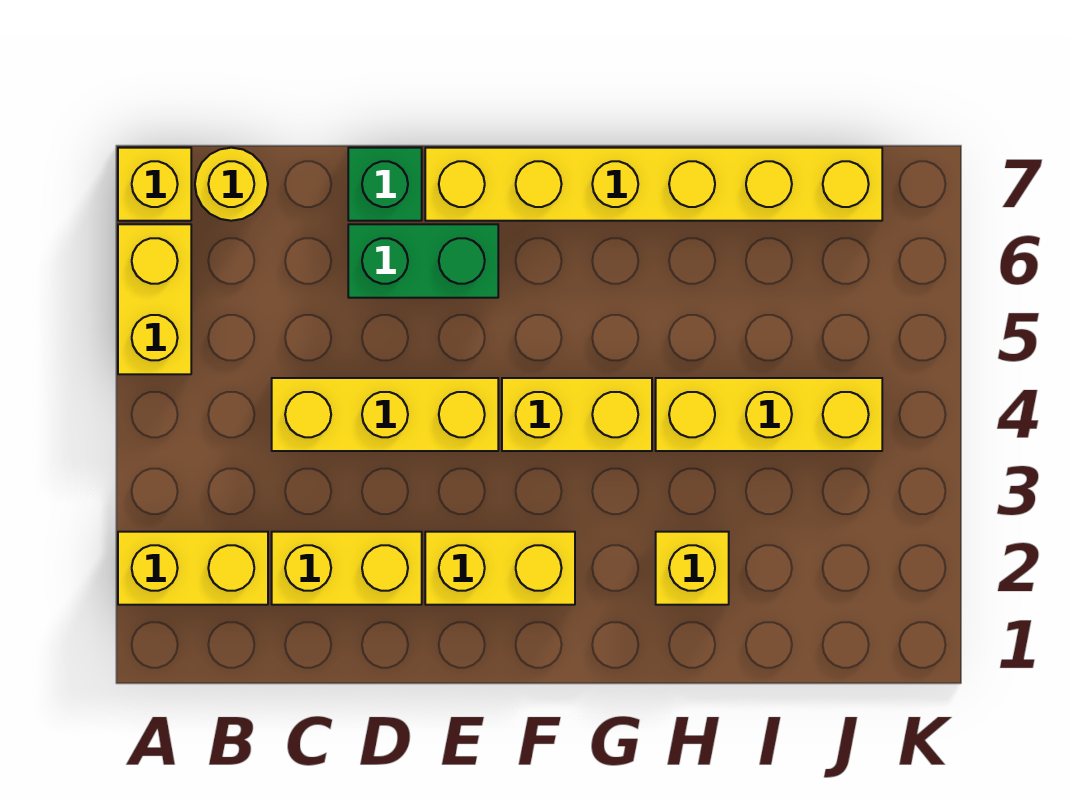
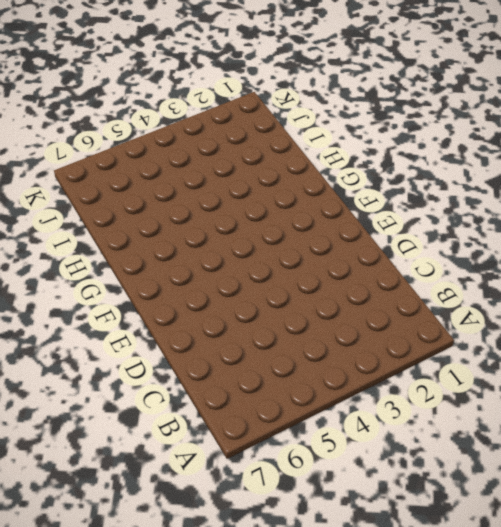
none -> yellow 1x2 brick [118,532,268,605]
none -> yellow 1x2 brick [118,224,191,374]
none -> yellow 1x1 brick [118,148,191,221]

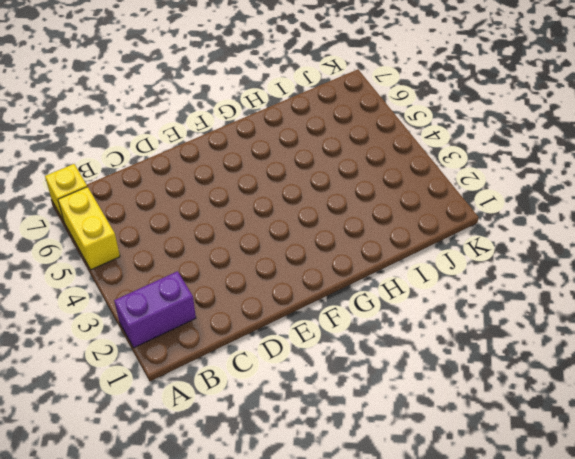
purple 1x2 brick [114,271,196,348] -> yellow 1x2 brick [118,532,268,605]
none -> yellow 1x1 round brick [195,148,268,221]
none -> yellow 1x2 brick [272,532,422,605]
none -> yellow 1x3 brick [272,378,498,451]

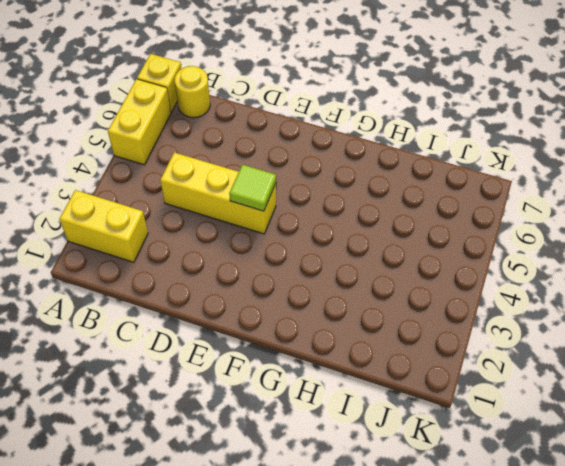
lime 1x1 tile [229,165,276,211] -> none
none -> yellow 1x2 brick [272,532,422,605]
none -> green 1x2 brick [348,224,498,298]
none -> green 1x1 brick [348,148,422,221]

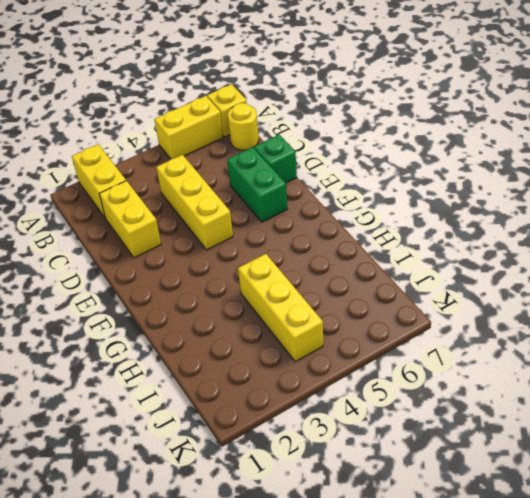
none -> yellow 1x2 brick [425,532,575,605]
none -> yellow 1x6 brick [425,148,882,221]
none -> yellow 1x2 brick [502,378,652,451]

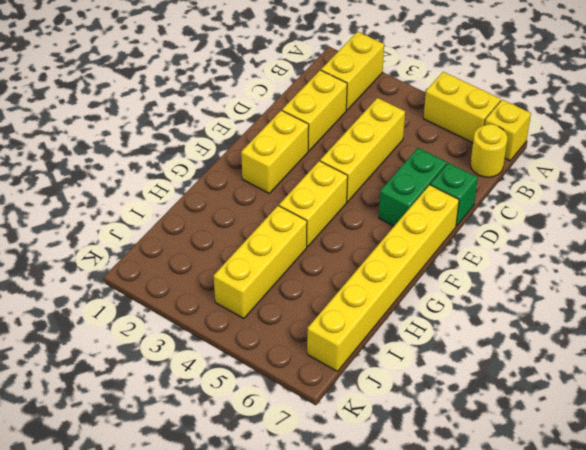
none -> yellow 1x1 brick [656,532,729,605]

